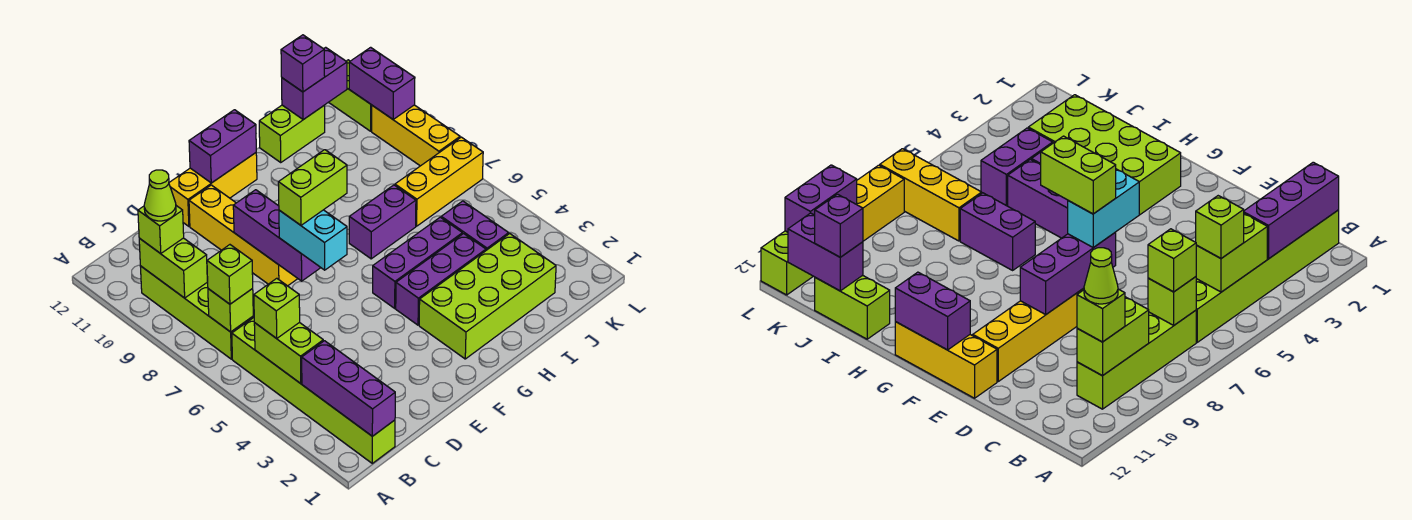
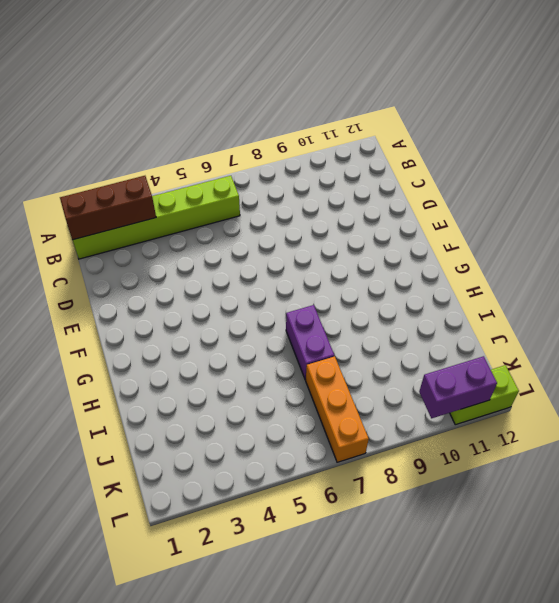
brown 1x3 brick [60,176,156,240] -> purple 1x3 brick [302,341,395,436]
orange 1x3 brick [306,356,369,462] -> yellow 1x3 brick [395,137,483,226]
none -> lime 1x4 brick [140,266,253,359]
none -> yellow 1x4 brick [189,185,298,286]
none -> yellow 1x3 brick [169,153,257,226]

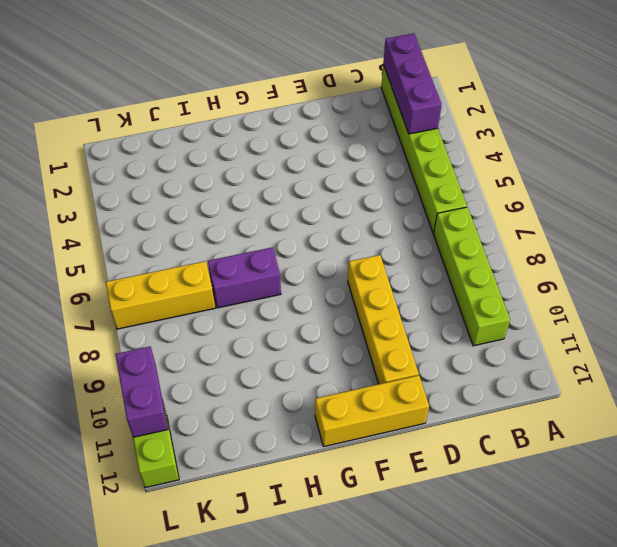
none -> lime 2x4 brick [419,234,556,359]
none -> purple 1x3 brick [396,234,486,325]
none -> purple 1x3 brick [373,217,462,308]

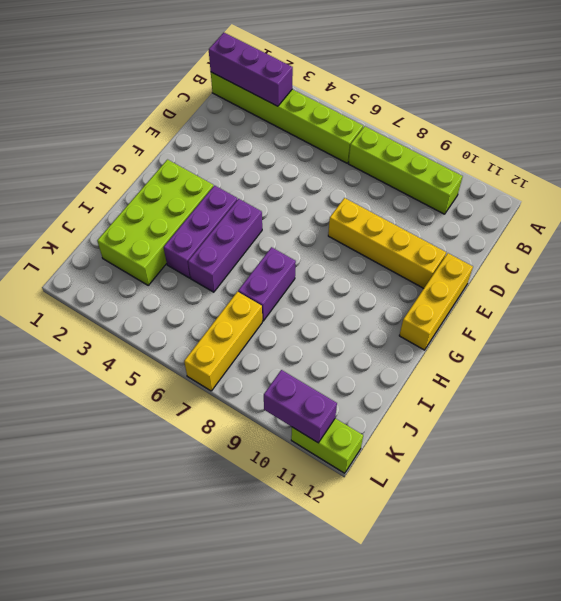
none -> lime 1x2 brick [259,105,325,162]
none -> purple 1x2 brick [441,201,509,250]
none -> yellow 1x3 brick [372,105,460,166]

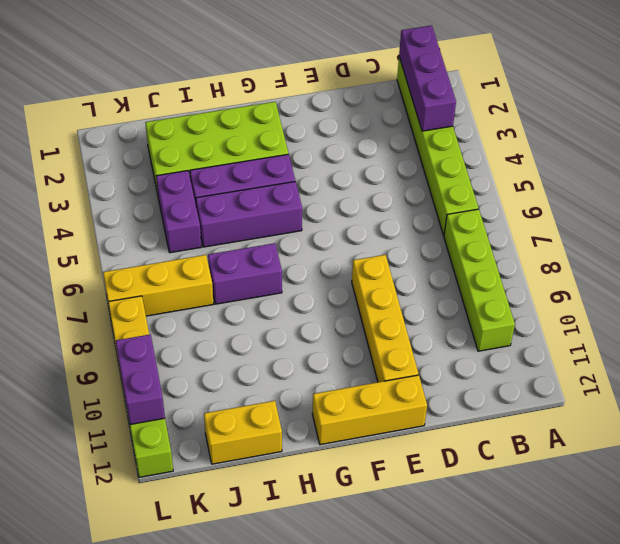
yellow 1x2 brick [204,401,282,464] -> lime 1x2 brick [259,105,325,162]
none -> lime 1x2 brick [254,322,323,383]
none -> lime 1x1 brick [208,289,253,332]
none -> lime 1x2 brick [139,238,207,298]

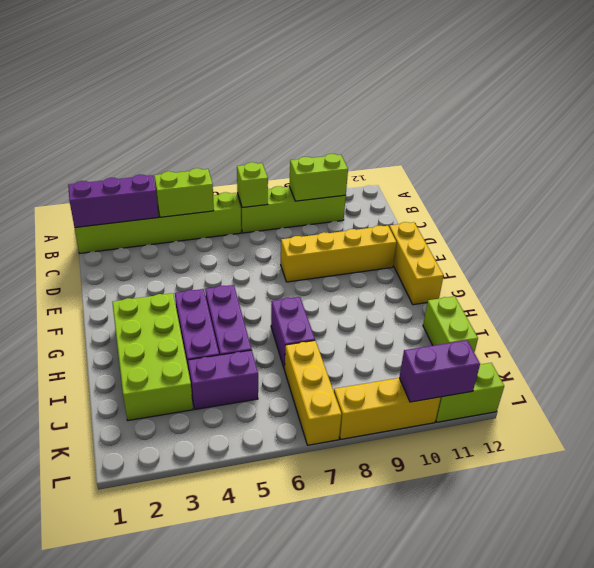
none -> purple 1x3 brick [233,190,321,281]
none -> purple 1x2 brick [189,110,256,183]
none -> purple 1x2 brick [282,47,347,120]

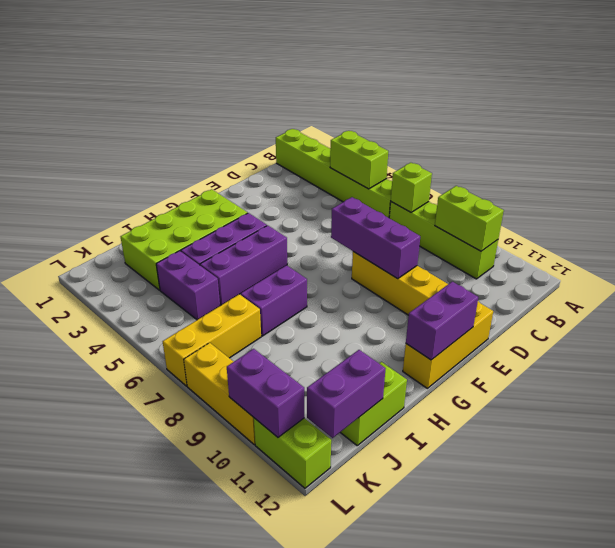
none -> purple 1x3 brick [302,341,395,436]
none -> lime 1x1 brick [254,278,300,338]
none -> lime 1x1 brick [207,245,253,304]

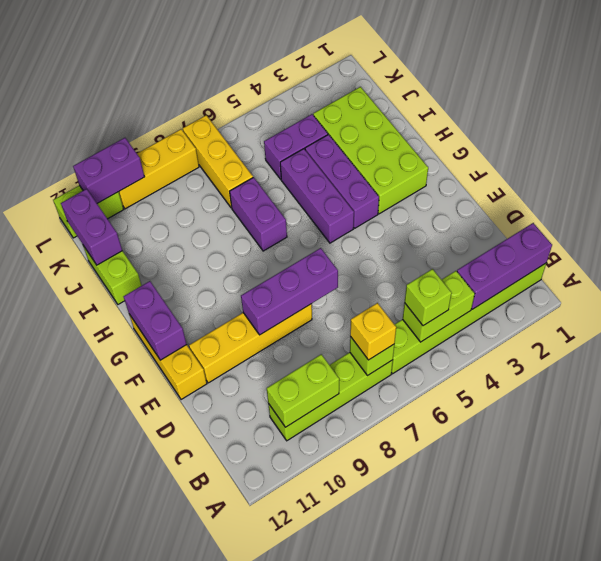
yellow 1x1 brick [350,303,396,360] -> lime 1x1 brick [207,245,253,304]
none -> lime 1x1 brick [138,206,184,254]
none -> cyan 1x2 brick [279,210,347,270]
none -> purple 1x1 brick [281,35,325,92]

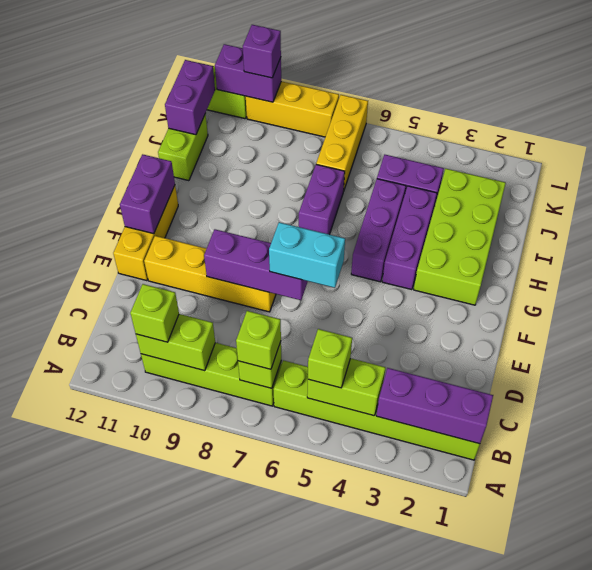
purple 1x1 brick [243,25,281,78] -> purple 1x1 brick moved to [281,35,325,92]
none -> lime 1x1 cone [144,170,176,221]
none -> lime 1x2 brick [278,150,347,225]

